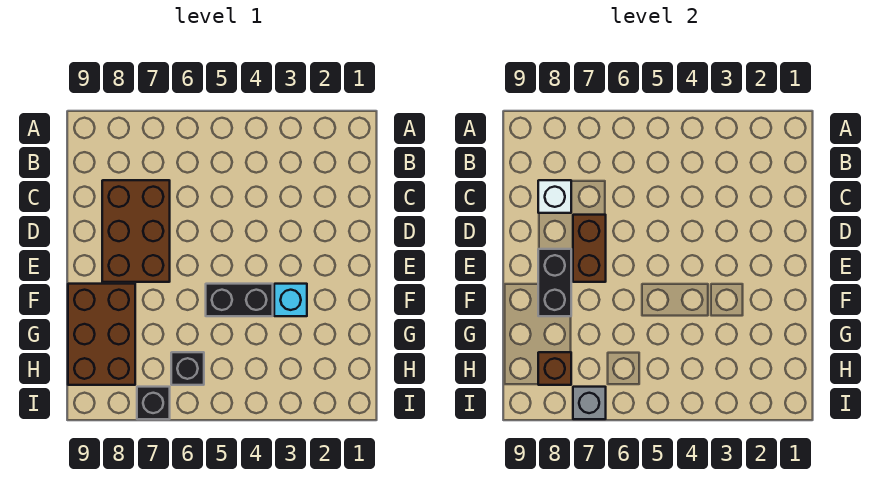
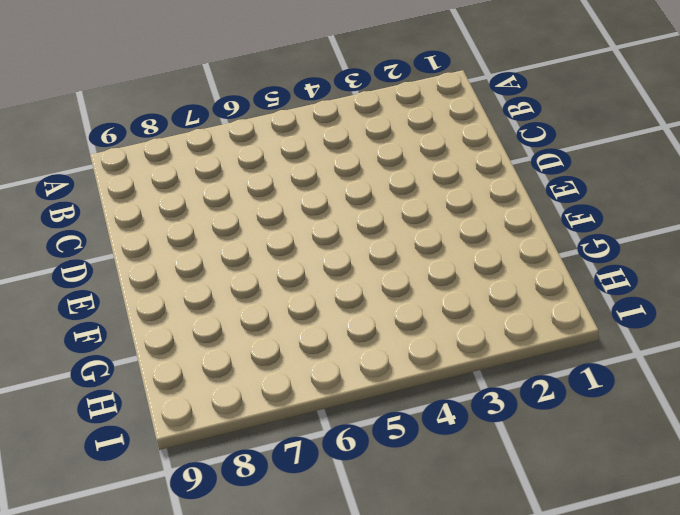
none -> brown 2x3 brick [102,180,170,282]
none -> cyan 1x1 brick [274,284,307,316]

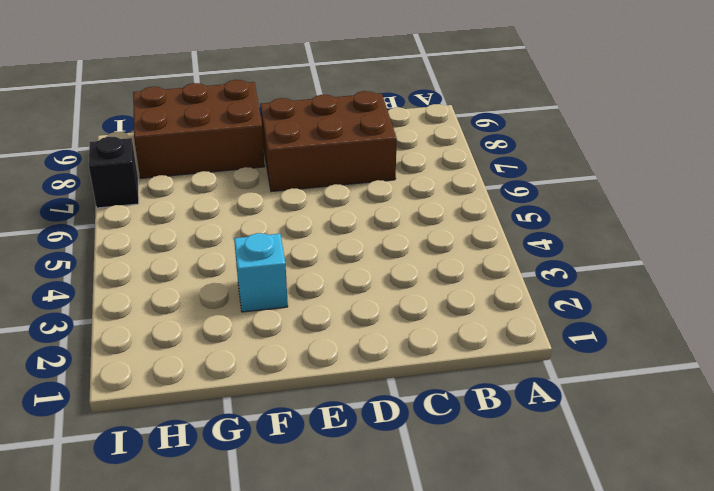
none -> black 1x2 brick [206,284,273,316]
none -> black 1x1 brick [171,352,204,385]

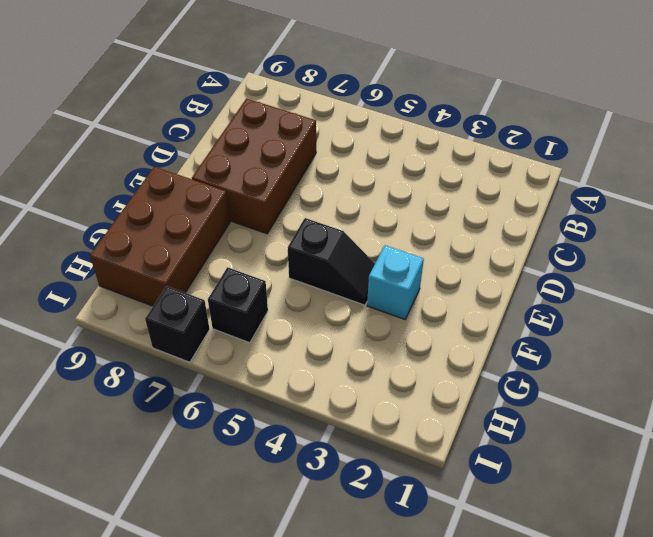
black 1x2 slope [288,218,375,305] -> black 1x2 brick [206,284,273,316]
none -> white 1x1 brick [538,180,571,213]
none -> brown 1x2 brick [573,215,606,282]

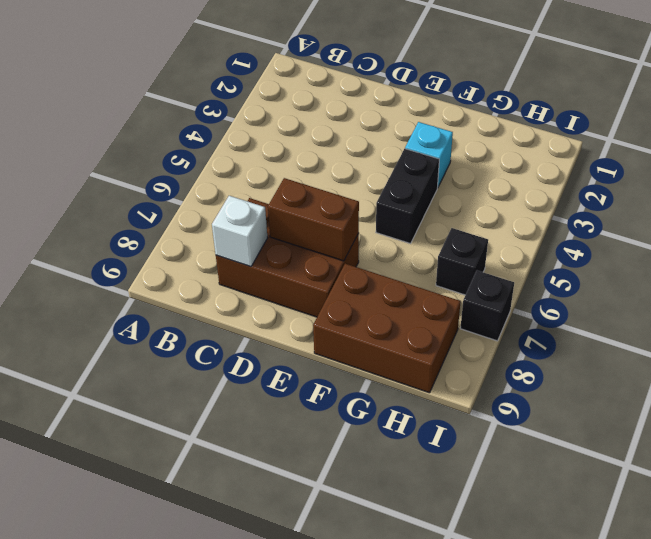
none -> black 1x2 brick [538,249,571,316]
none -> brown 1x1 brick [538,352,571,385]

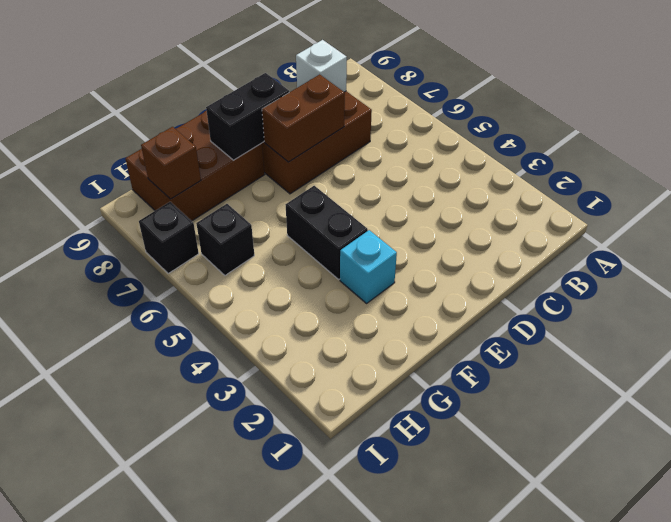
none -> grey 1x1 brick [573,387,606,419]

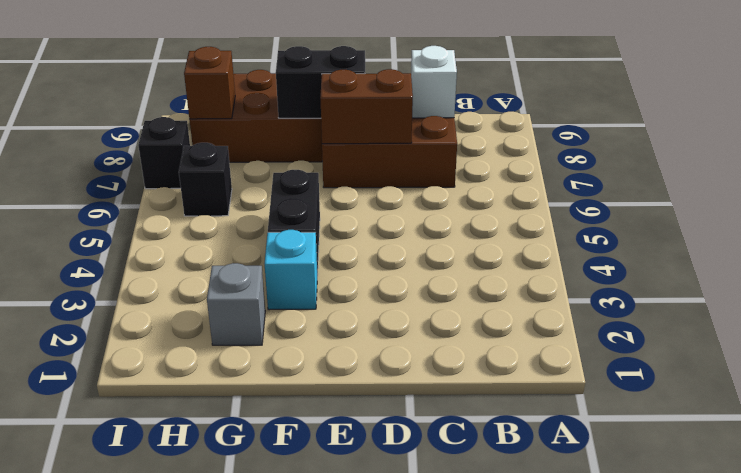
grey 1x1 brick [207,263,265,345] -> grey 1x1 brick moved to [573,387,606,419]

